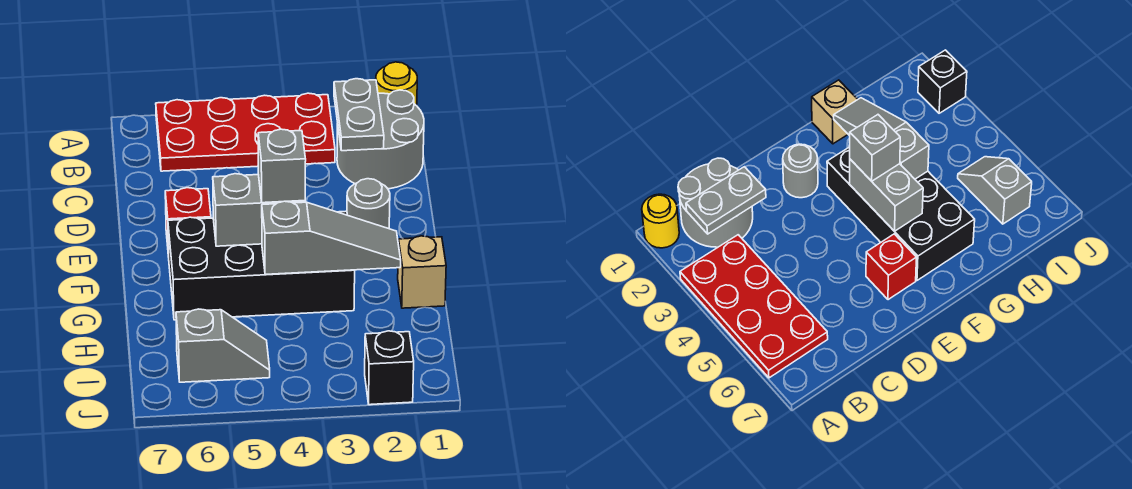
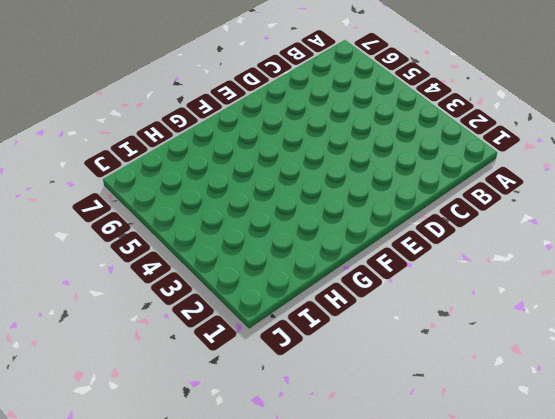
none -> yellow 1x1 round brick [376,62,417,106]
none -> red 2x4 plate [156,93,335,171]
none -> grey 2x2 round brick [337,90,424,189]

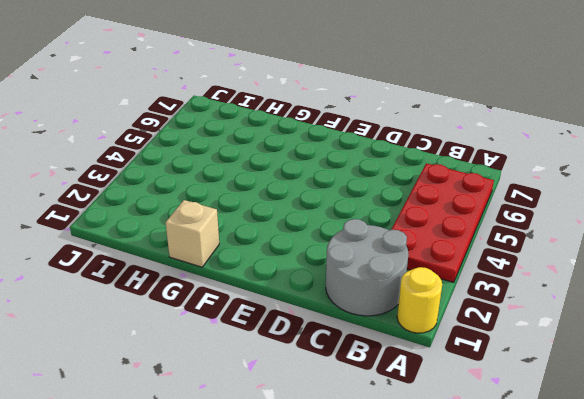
none -> grey 1x1 round brick [347,179,390,229]
none -> red 1x1 brick [165,188,211,257]
none -> black 2x4 brick [168,211,355,320]

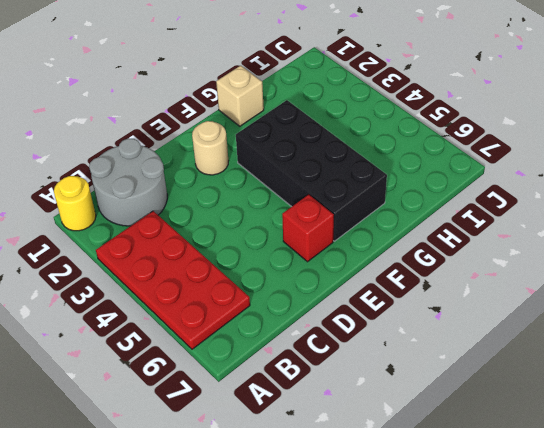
tan 1x1 round brick [192,121,228,175] -> grey 1x1 round brick [347,179,390,229]
none -> grey 1x2 slope [176,309,270,382]
none -> black 1x1 brick [365,331,414,405]
none -> grey 1x2 plate [334,79,384,151]

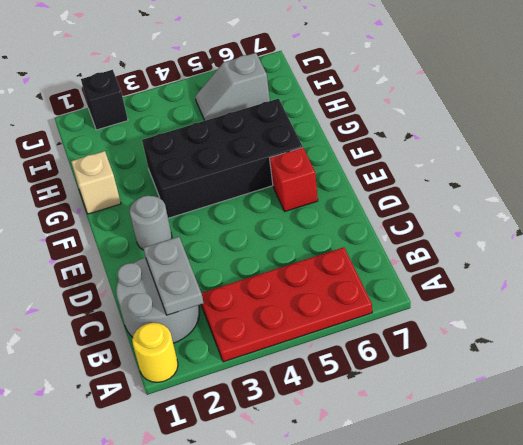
none -> grey 1x2 brick [213,174,305,246]
none -> grey 1x3 slope [262,201,401,274]
none -> grey 1x1 brick [258,129,306,203]

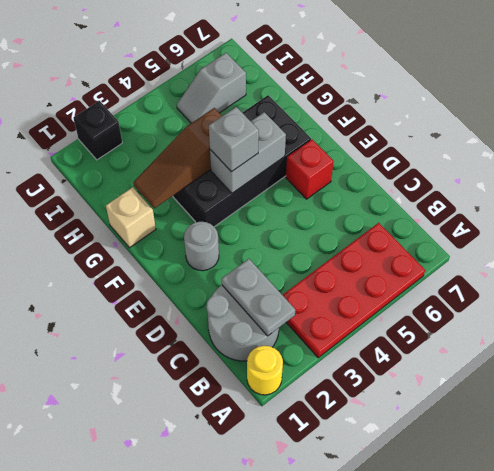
brown 1x3 slope [134,108,222,208] -> grey 1x3 slope [262,201,401,274]

